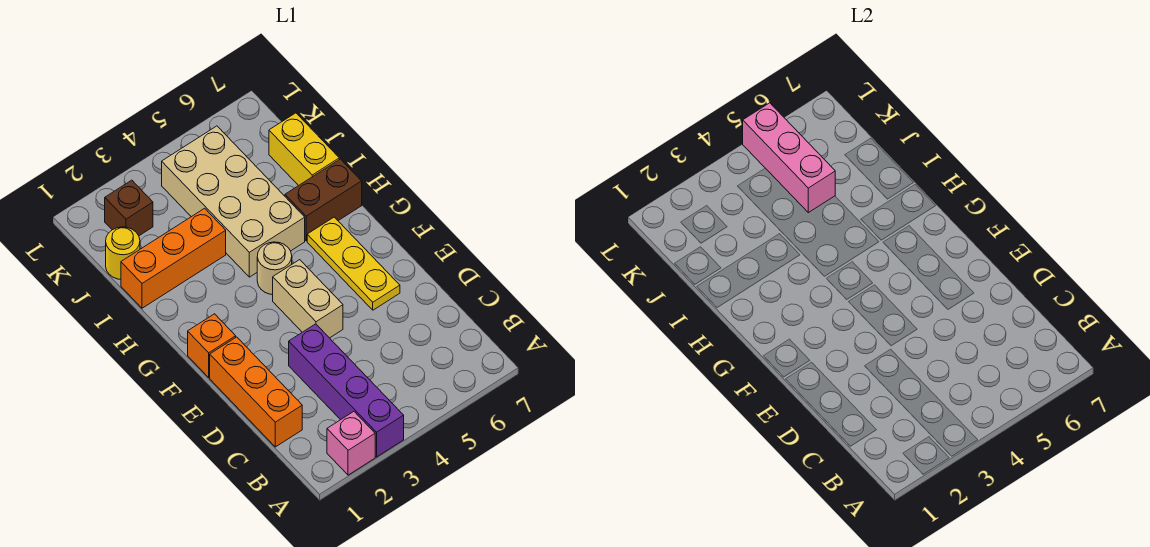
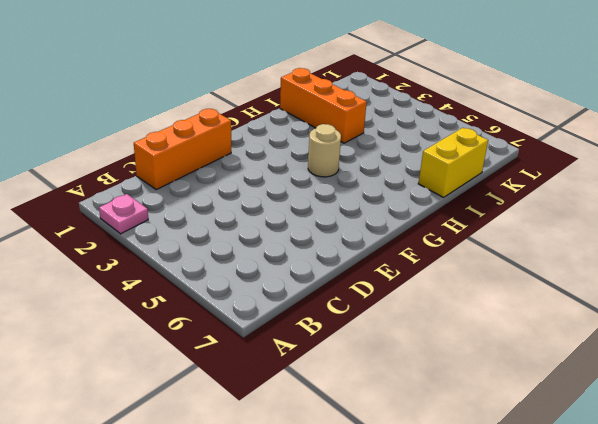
pink 1x1 plate [99,194,148,234] -> pink 1x1 brick [327,412,375,475]
none -> purple 1x4 brick [289,324,404,457]
none -> tan 1x2 brick [273,260,343,338]
none -> yellow 1x3 plate [307,217,400,310]

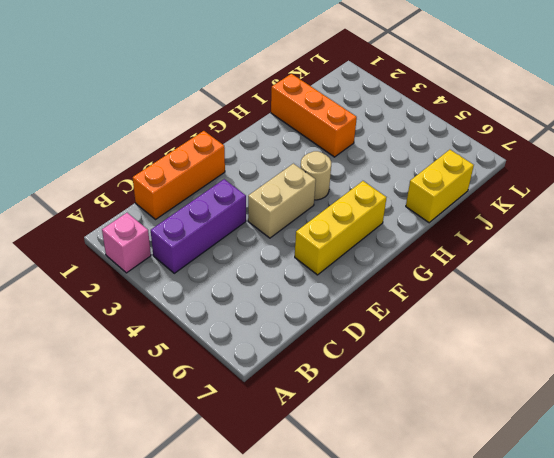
purple 1x3 brick [151,179,246,273] -> purple 1x4 brick [289,324,404,457]
yellow 1x3 brick [295,181,387,275] -> yellow 1x3 plate [307,217,400,310]
none -> orange 1x1 brick [188,314,236,377]
none -> tan 2x4 brick [162,126,305,277]
none -> brown 1x2 brick [285,159,362,241]

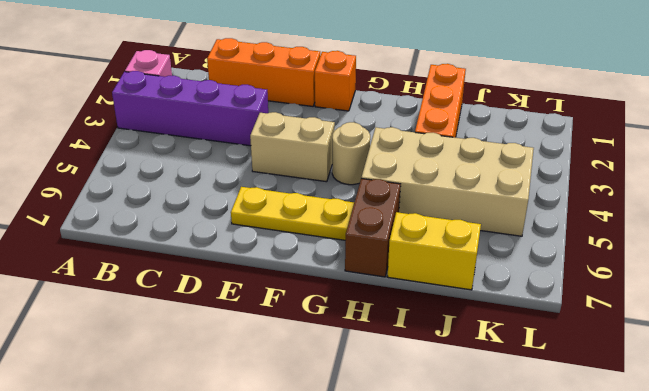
none -> yellow 1x1 round brick [106,227,140,279]
none -> brown 1x1 brick [105,180,153,236]
none -> pink 1x3 brick [743,103,835,213]

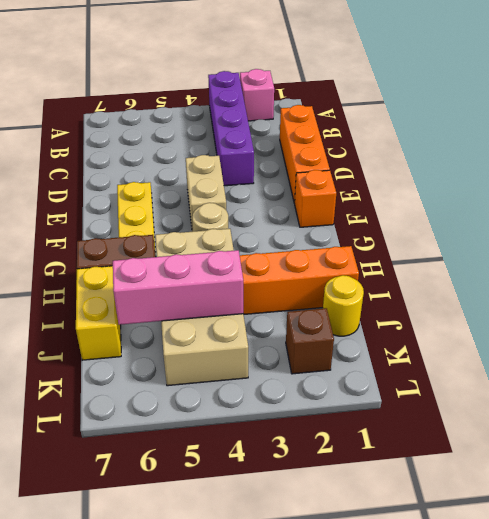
pink 1x3 brick [113,250,243,325] -> pink 1x3 brick turned to [743,103,835,213]

